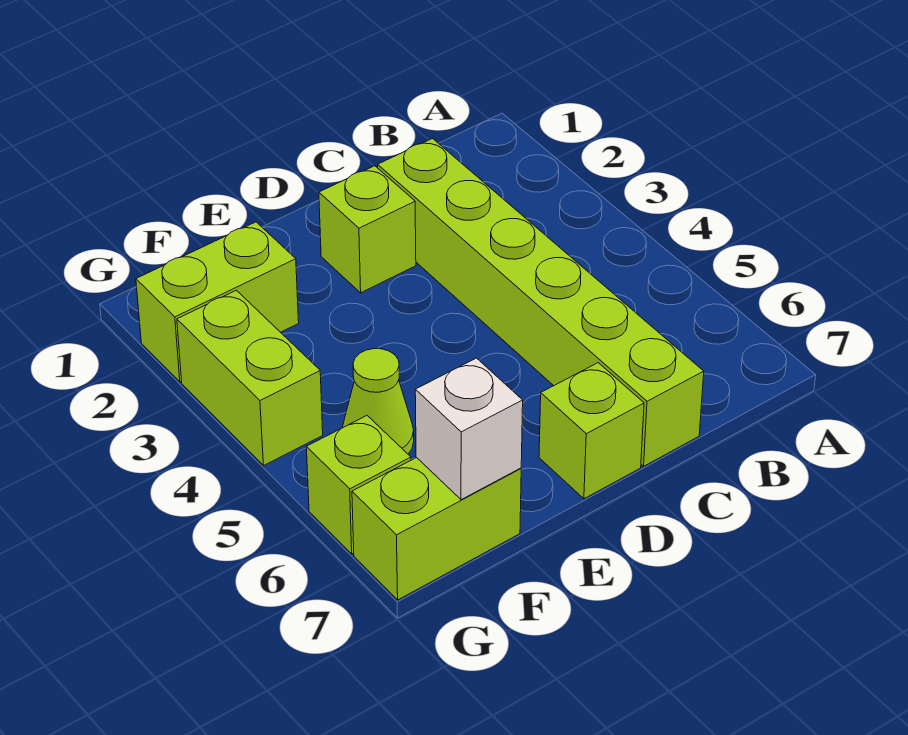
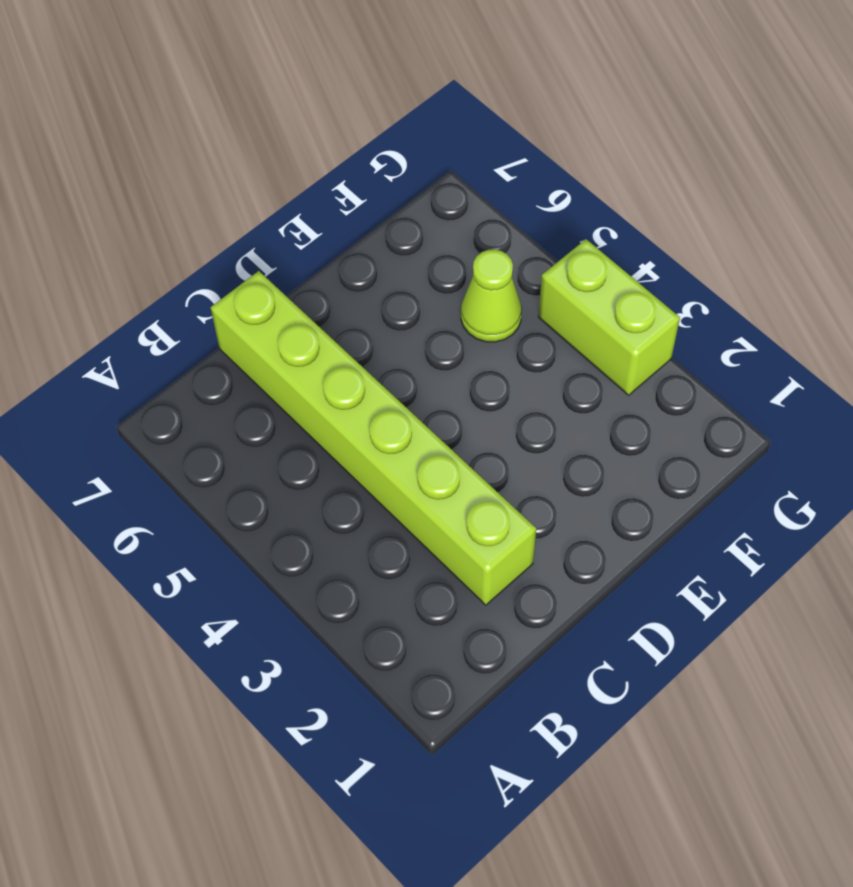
none -> lime 1x1 brick [319,166,416,293]
none -> lime 1x1 brick [539,363,644,499]

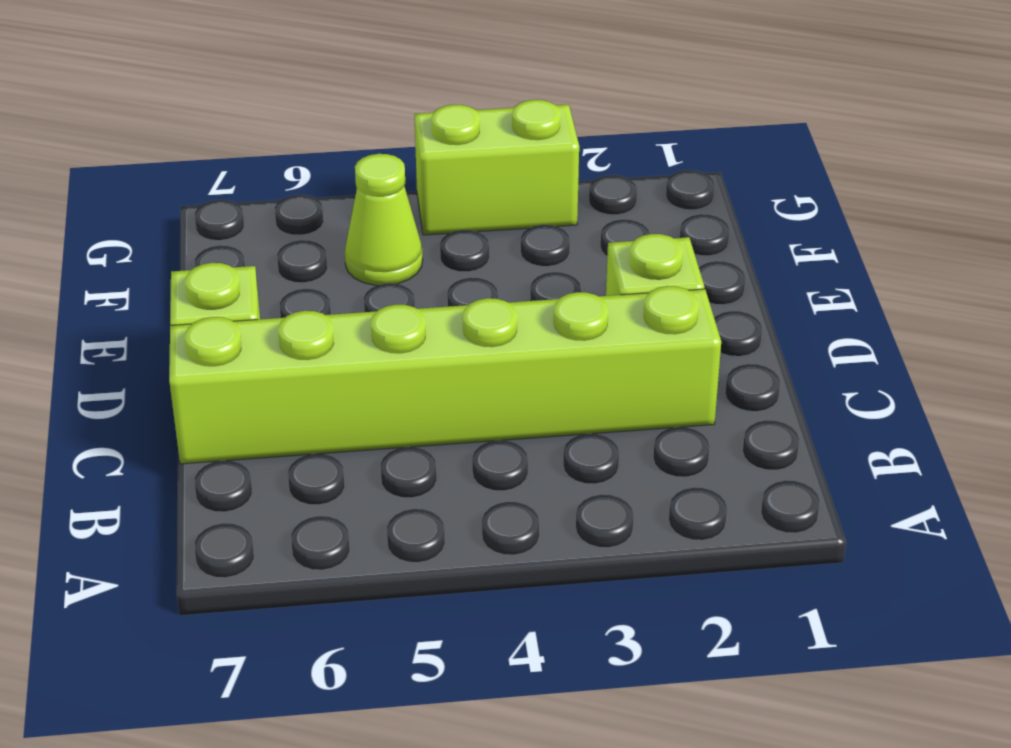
none -> lime 1x2 brick [136,222,299,382]
none -> lime 1x2 brick [352,457,521,600]

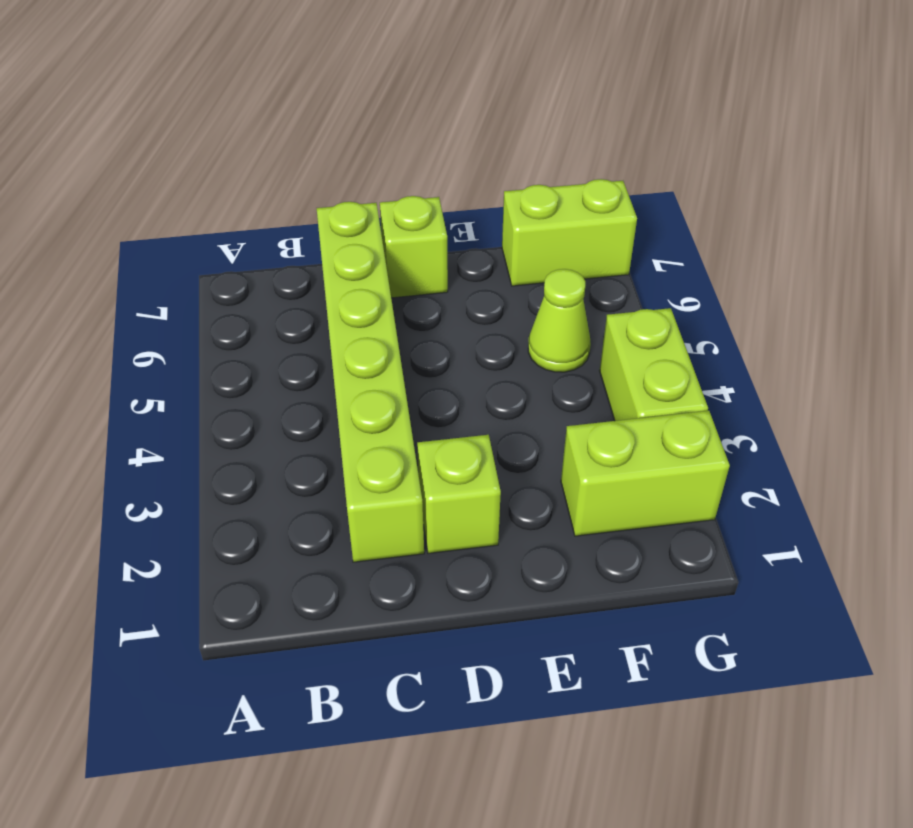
none -> lime 1x1 brick [306,416,411,554]
none -> white 1x1 brick [415,358,523,500]

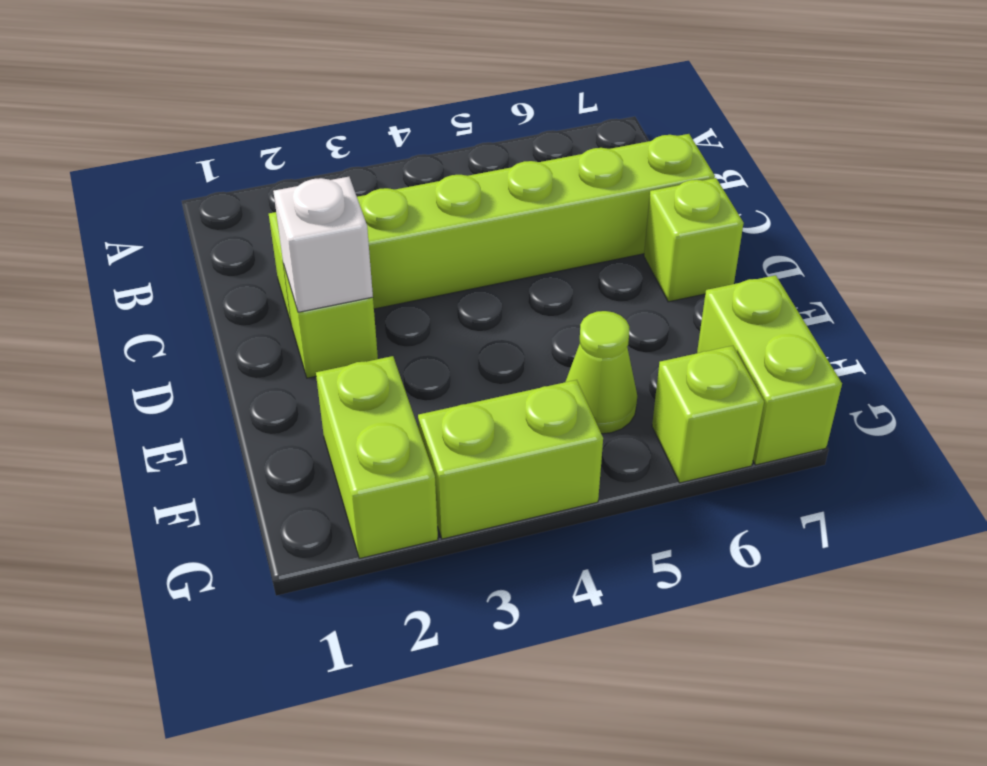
white 1x1 brick [273,177,373,312] -> white 1x1 brick moved to [415,358,523,500]

